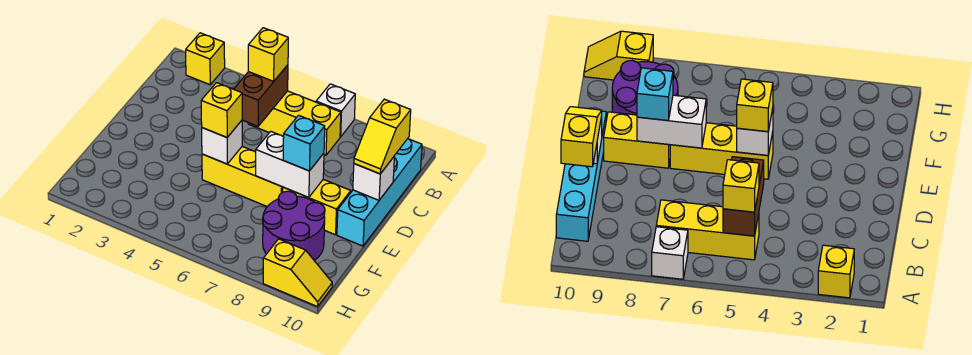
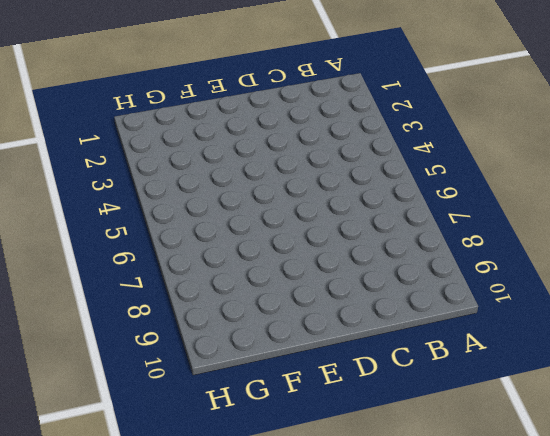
none -> yellow 1x1 brick [186,33,225,85]
none -> white 1x1 brick [316,84,355,137]
none -> yellow 1x3 brick [248,91,341,155]

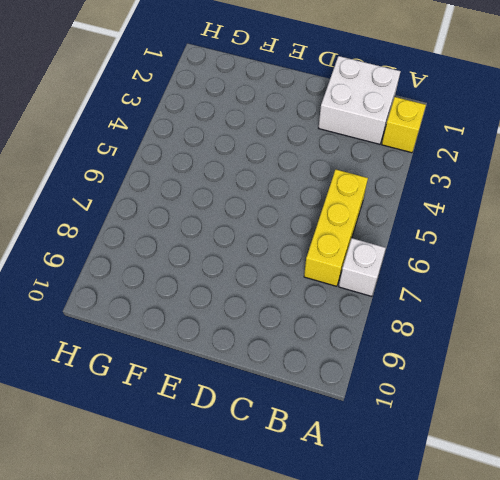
white 2x2 brick [319,56,401,144] -> none
none -> cyan 1x4 brick [337,139,422,246]
none -> yellow 1x3 brick [202,147,283,207]
none -> yellow 1x2 brick [283,179,351,235]

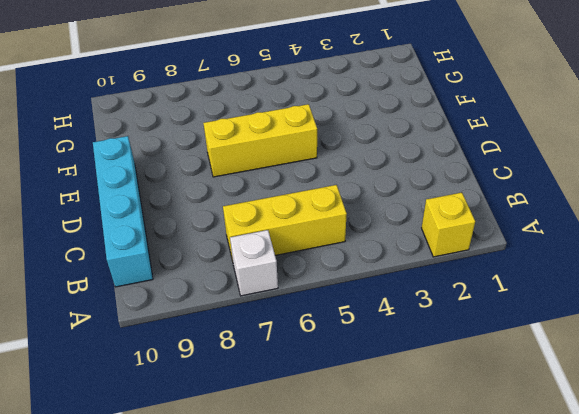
none -> yellow 1x2 brick [283,179,351,235]
none -> purple 2x2 round brick [263,191,325,260]
none -> yellow 1x2 slope [263,239,332,307]

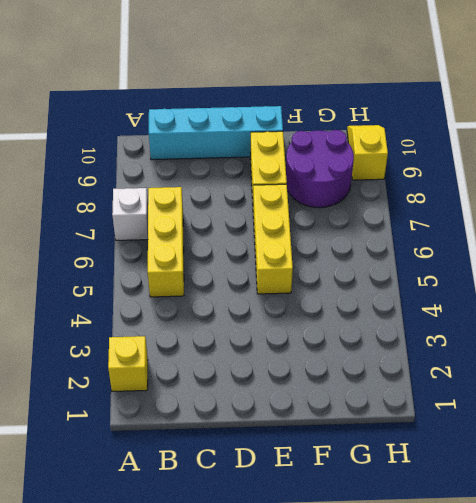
none -> brown 1x2 brick [234,65,288,126]
none -> white 1x1 brick [353,156,395,200]
none -> white 1x1 brick [202,121,242,164]

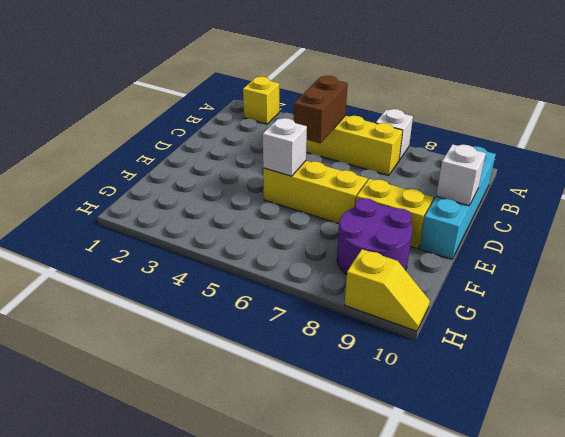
none -> white 1x2 brick [256,131,324,198]
none -> yellow 1x1 brick [248,28,288,81]
none -> yellow 1x2 slope [354,99,411,174]

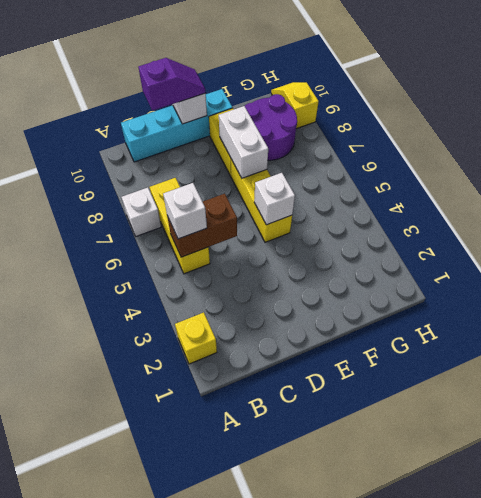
white 1x1 brick [163,183,207,239] -> yellow 1x1 brick [248,28,288,81]
purple 1x2 slope [138,58,206,111] -> yellow 1x2 slope [354,99,411,174]
none -> yellow 1x1 brick [201,83,242,137]
none -> cyan 1x1 brick [283,115,325,171]

